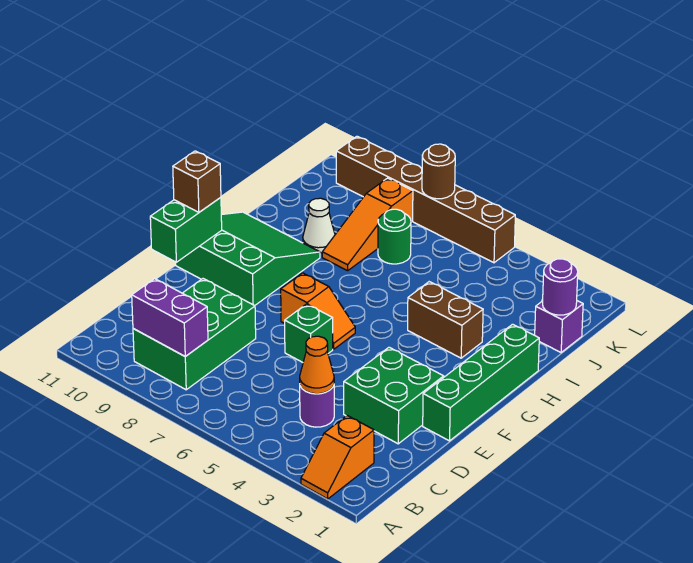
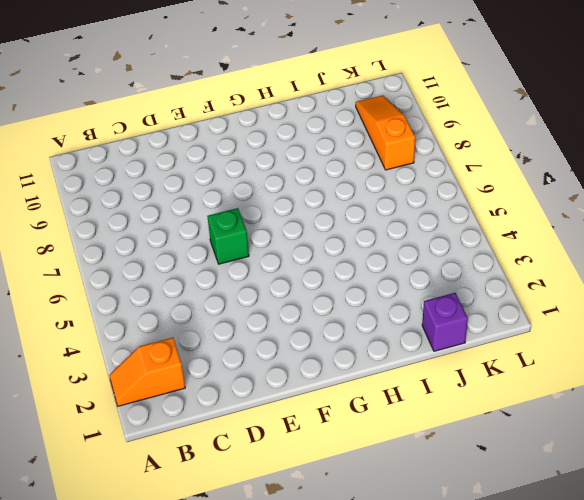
orange 1x3 slope [356,95,415,170] -> orange 1x3 slope turned to [322,178,413,271]
none -> green 2x3 brick [133,279,256,390]
none -> purple 1x1 round brick [300,385,334,427]
none -> green 2x2 brick [344,347,444,444]

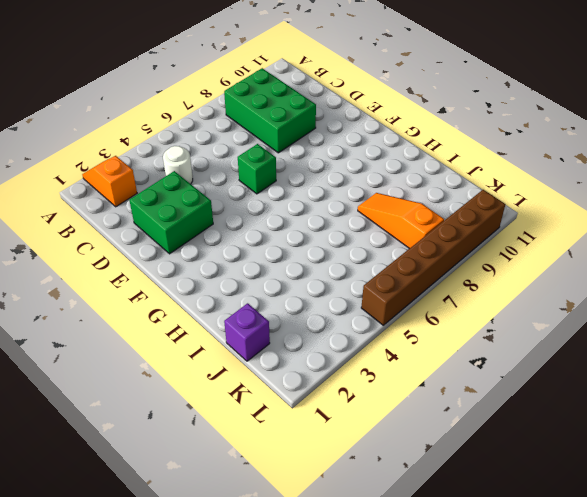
white 1x1 round brick [163,146,193,184] -> purple 1x1 round brick [300,385,334,427]
none -> green 1x4 brick [423,324,539,441]
none -> orange 1x2 slope [281,273,355,349]
none -> green 3x3 slope [176,212,320,306]

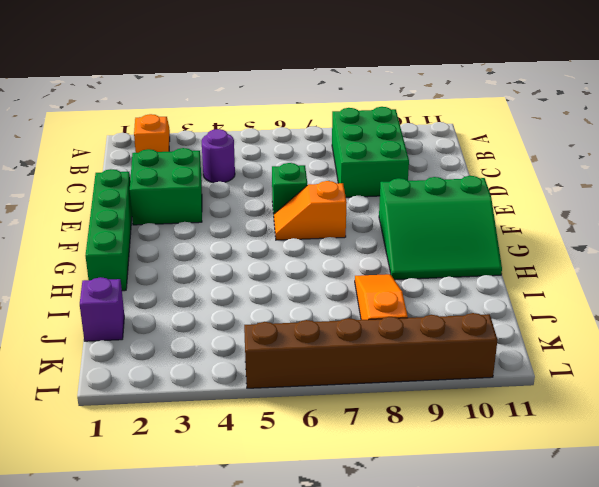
none -> brown 1x2 brick [408,282,483,358]
none -> white 1x1 cone [303,198,335,253]
none -> green 1x1 round brick [378,209,411,264]

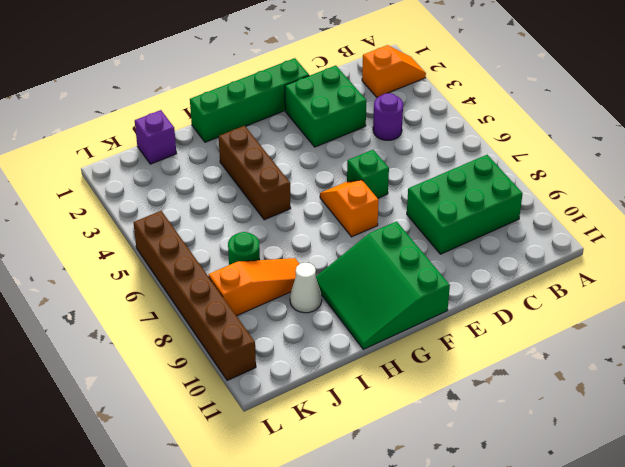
brown 1x3 brick [219,126,291,220] -> brown 1x2 brick [408,282,483,358]
none -> purple 1x2 brick [132,279,208,356]
none -> orange 1x1 cone [300,336,334,394]
none -> green 1x2 brick [150,197,222,262]

